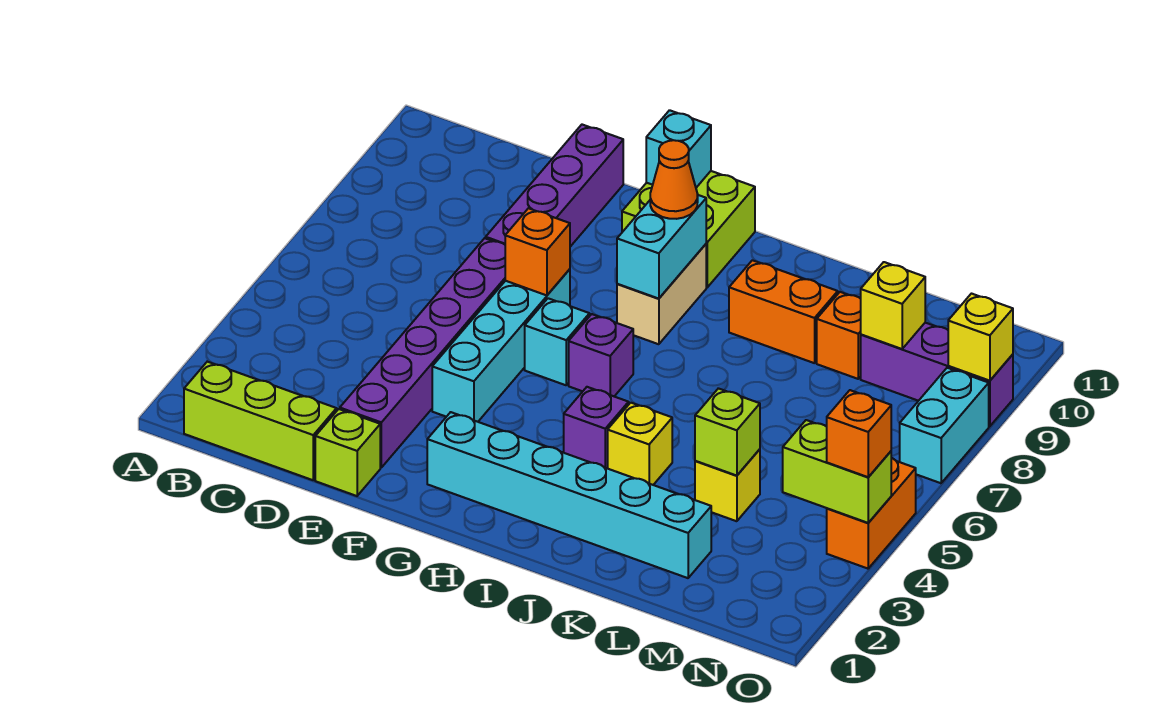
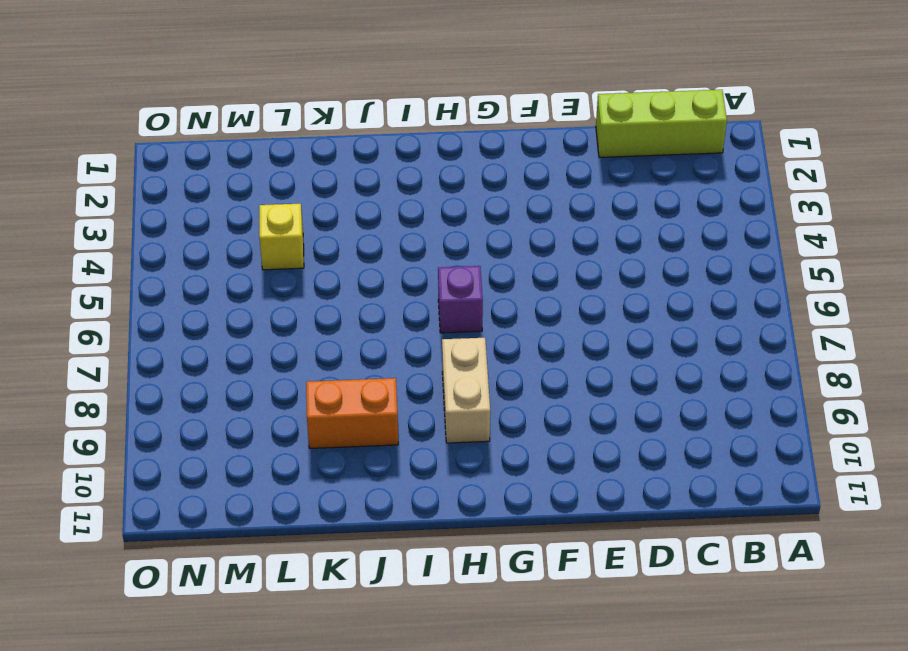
none -> lime 1x1 brick [315,409,380,496]
none -> purple 1x6 brick [340,238,505,467]
none -> purple 1x4 brick [486,125,623,247]

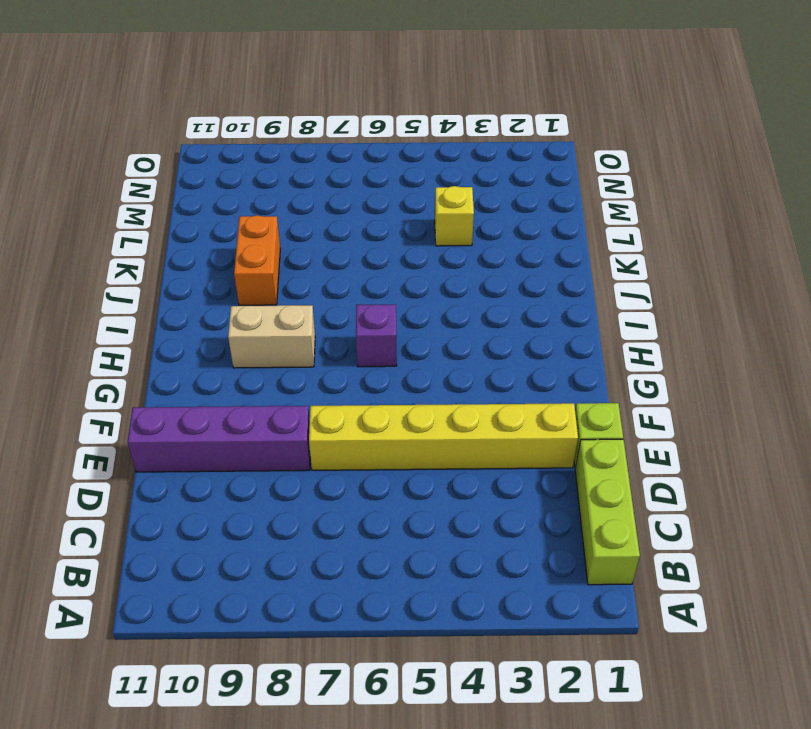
yellow 1x6 brick [309,403,578,470] -> purple 1x6 brick [340,238,505,467]
none -> cyan 1x4 brick [432,269,570,422]
none -> cyan 1x6 brick [427,412,711,578]
none -> cyan 1x1 brick [525,298,590,385]

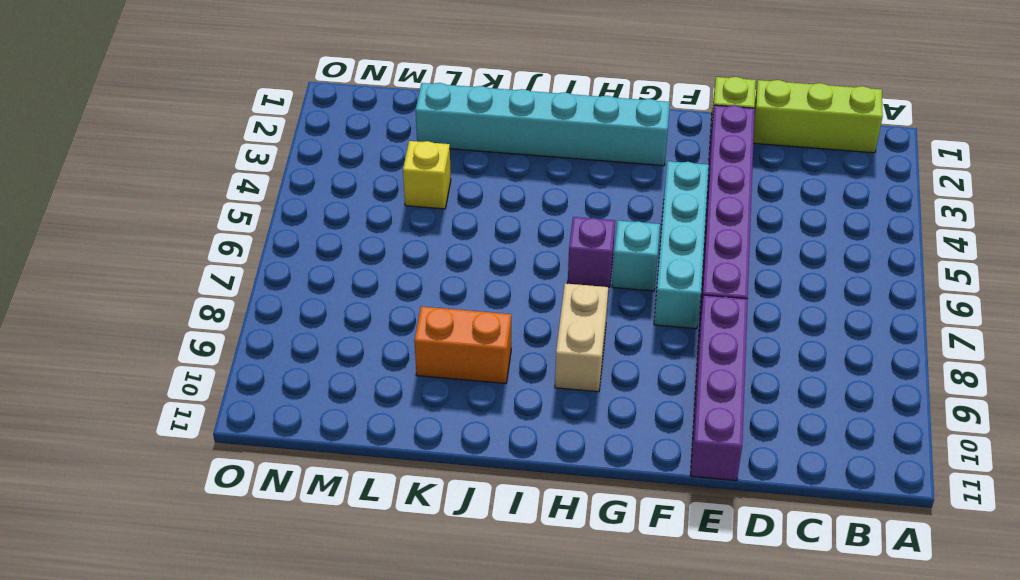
none -> lime 2x2 brick [622,171,755,287]
none -> purple 1x1 brick [564,387,629,468]
none -> yellow 1x1 brick [608,403,672,485]

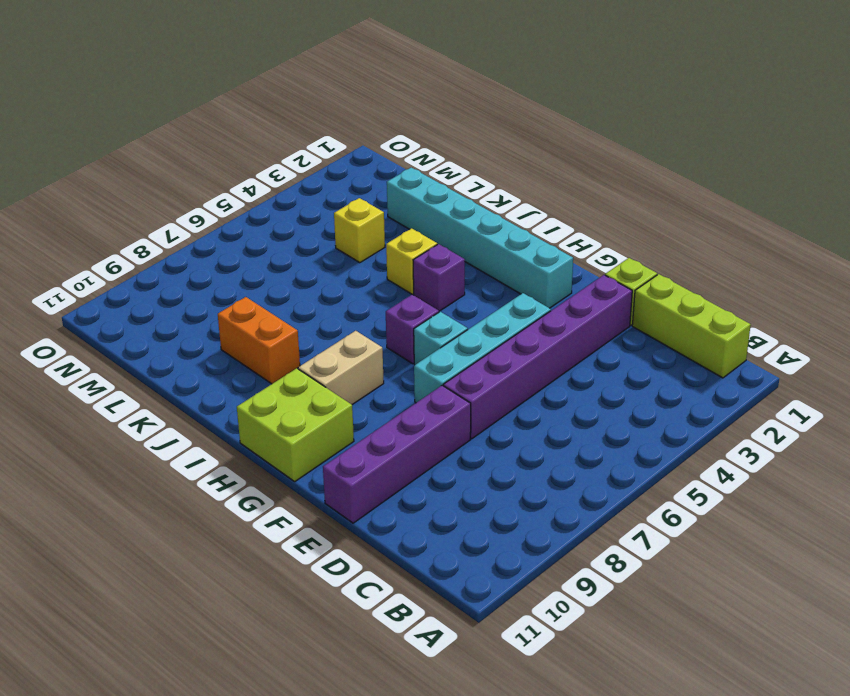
none -> orange 1x1 brick [817,292,861,379]
none -> purple 1x3 brick [861,323,1013,426]
none -> orange 1x2 brick [827,458,916,569]

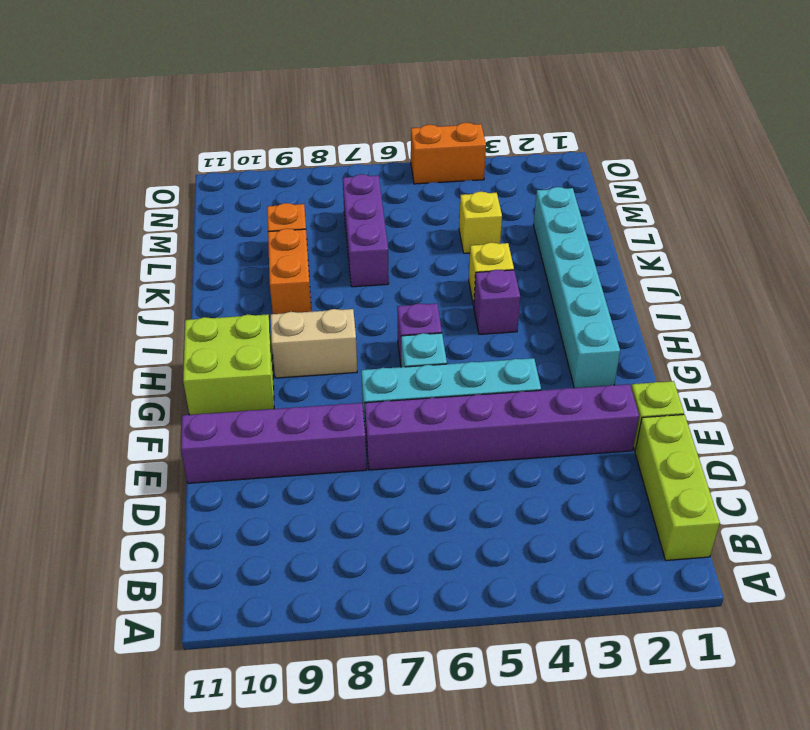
purple 1x3 brick [343,174,389,287] -> purple 1x3 brick moved to [861,323,1013,426]
none -> cyan 1x2 brick [900,368,989,483]
none -> orange 1x1 brick [505,208,570,295]
none -> cyan 1x1 brick [646,110,711,188]

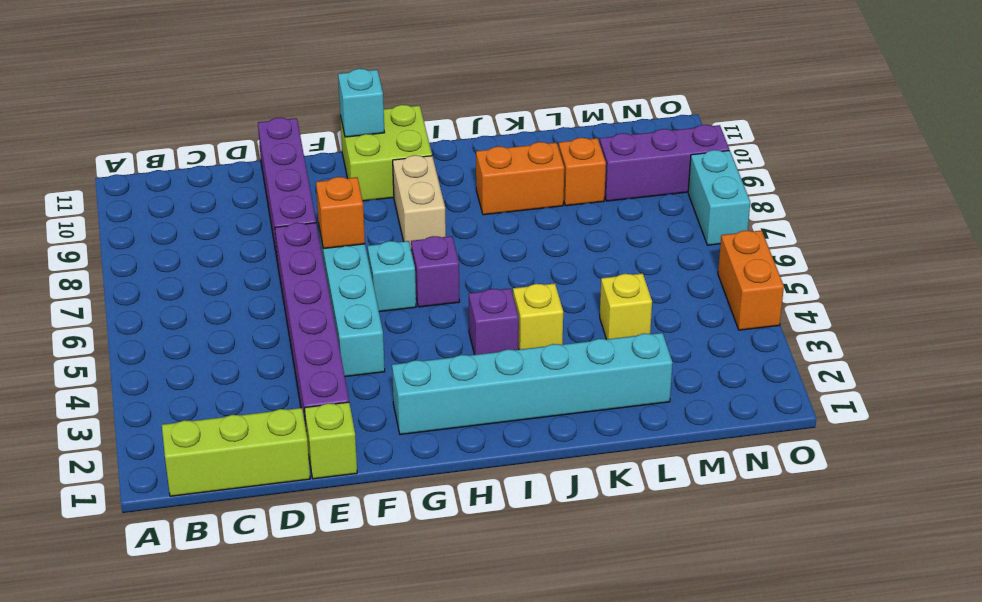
none -> cyan 1x2 brick [617,195,706,299]
none -> lime 1x1 brick [695,388,760,476]
none -> yellow 1x1 brick [861,262,925,349]

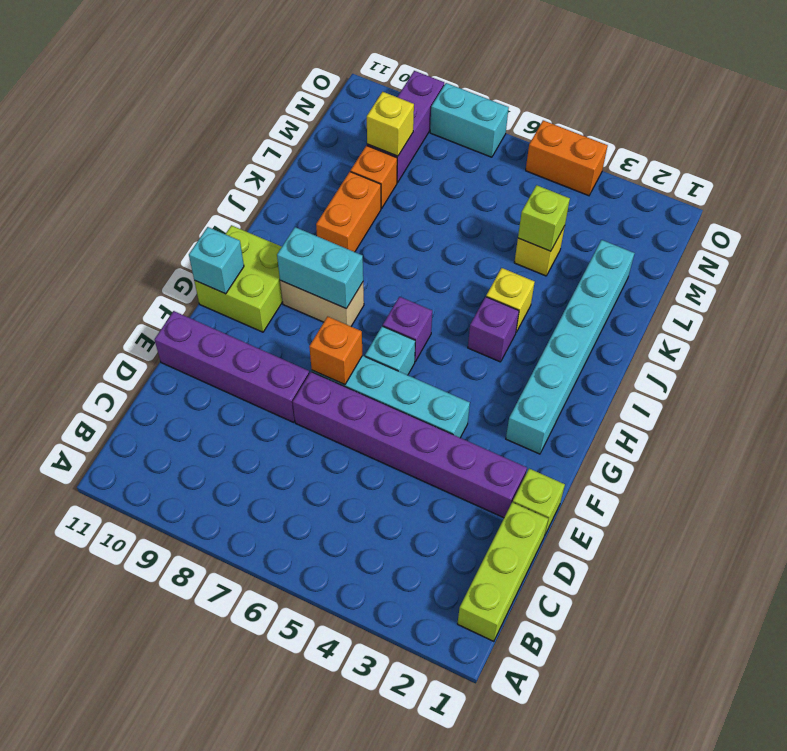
none -> lime 1x2 brick [783,420,891,523]
none -> yellow 1x1 brick [948,294,1013,381]
none -> orange 1x1 cone [650,140,698,219]

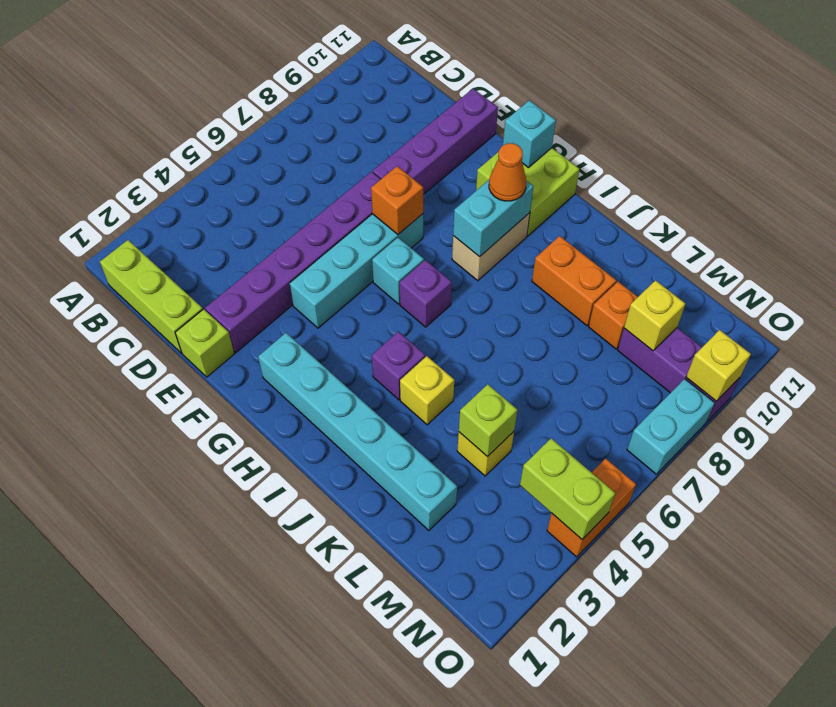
none -> orange 1x1 brick [827,390,891,477]

